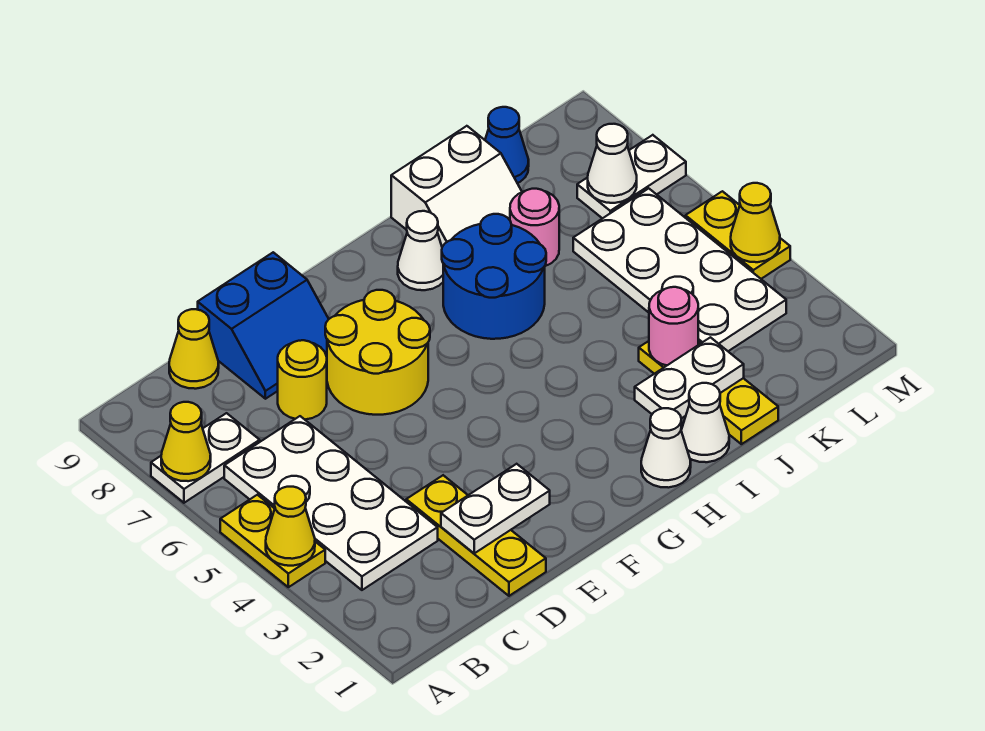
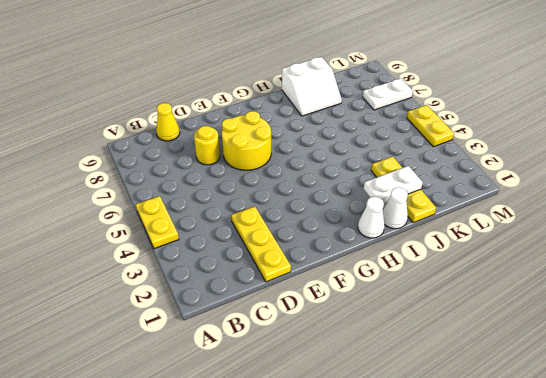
none -> white 1x2 plate [151,413,260,503]
none -> white 2x4 plate [224,416,438,590]
none -> blue 2x2 slope [198,252,329,399]

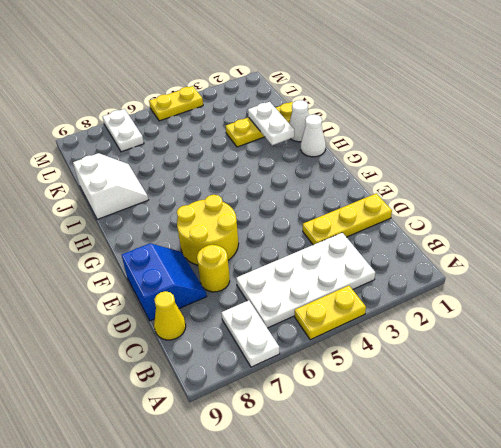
none -> blue 2x2 round brick [442,214,546,339]
none -> white 1x1 cone [398,211,443,290]
none -> pink 1x1 round brick [510,189,559,266]

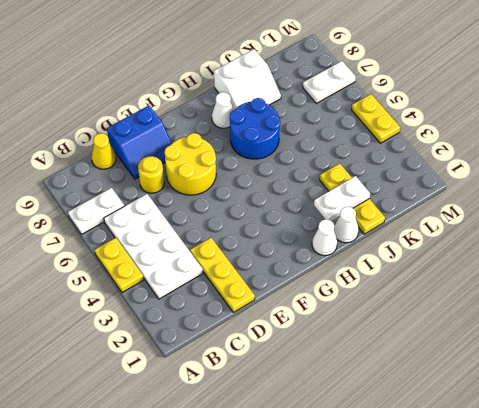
none -> pink 1x1 round brick [510,189,559,266]
none -> white 2x4 plate [573,188,786,351]
none -> blue 1x1 cone [485,107,529,183]

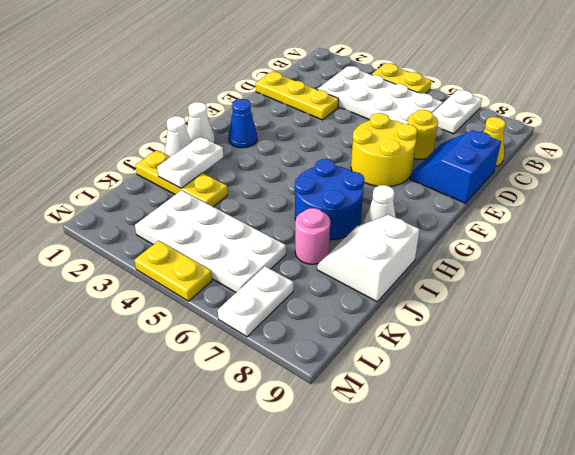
blue 1x1 cone [229,99,257,148] -> blue 1x1 cone moved to [485,107,529,183]
none -> yellow 1x1 cone [266,487,315,566]
none -> yellow 1x1 cone [161,402,211,481]
none -> white 1x2 plate [441,464,550,553]

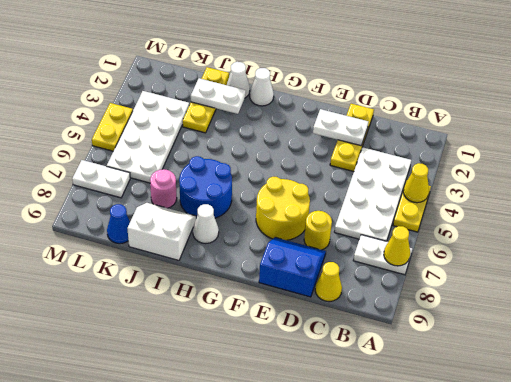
none -> pink 1x1 round brick [649,287,698,365]
none -> white 1x1 cone [588,124,637,203]
none -> yellow 1x1 cone [731,183,780,262]

